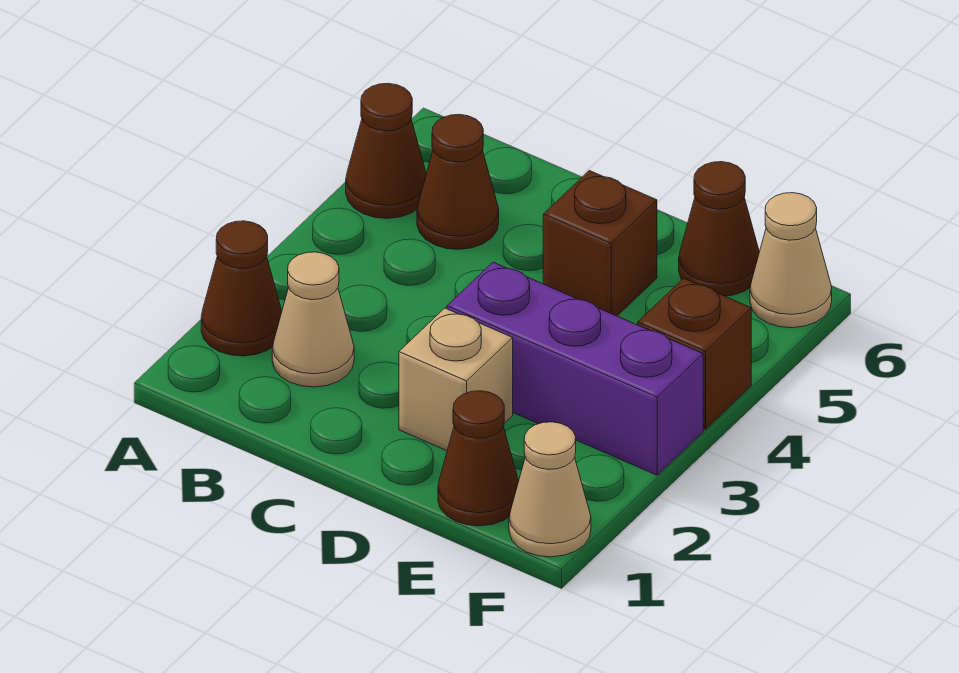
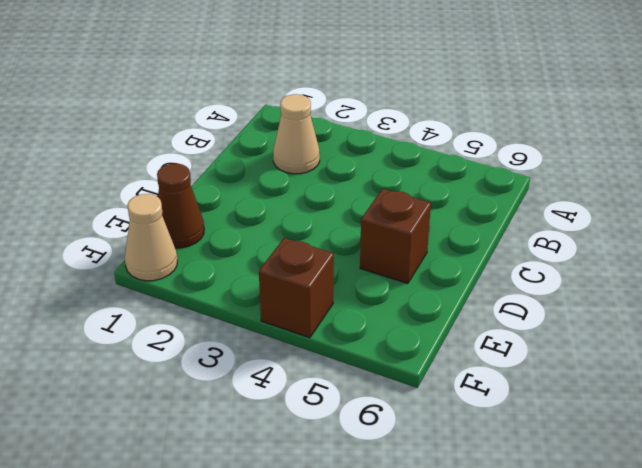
none -> brown 1x1 cone [201,221,282,356]
none -> brown 1x1 cone [346,83,426,218]
none -> brown 1x1 cone [417,114,499,249]

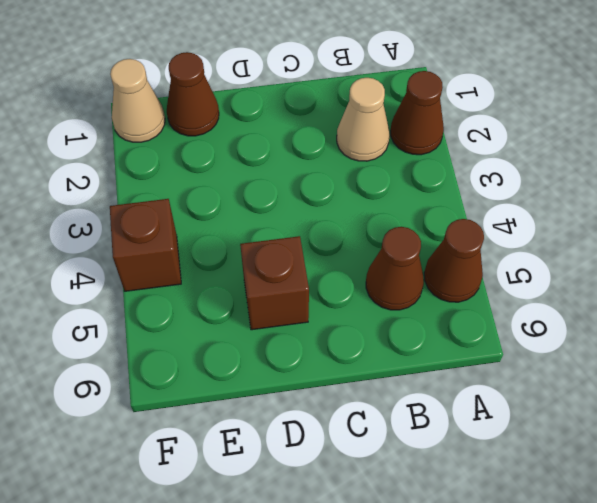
none -> tan 1x1 brick [399,308,513,451]
none -> purple 1x3 brick [447,262,703,475]
none -> brown 1x1 cone [679,162,759,296]

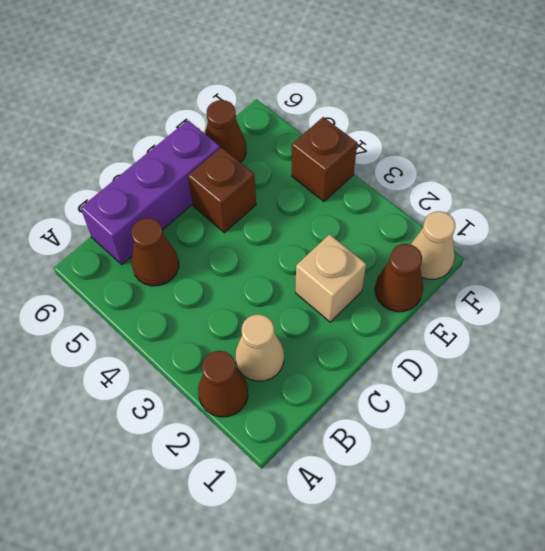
purple 1x3 brick [81,120,220,264] -> purple 1x3 brick moved to [447,262,703,475]
none -> brown 1x1 cone [346,83,426,218]
none -> tan 1x1 cone [750,193,832,328]

